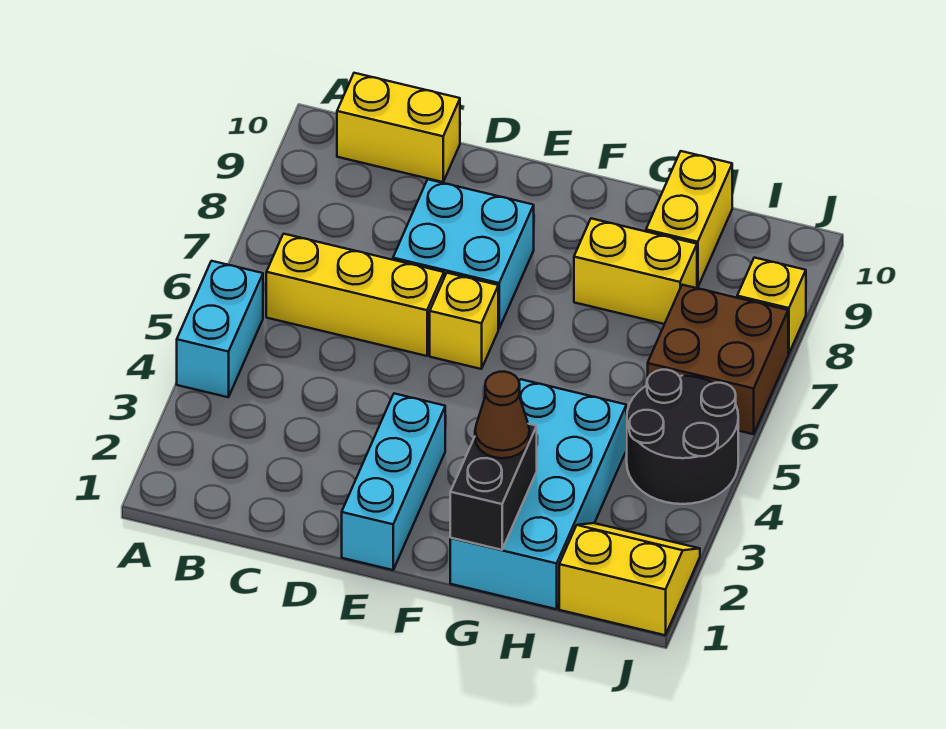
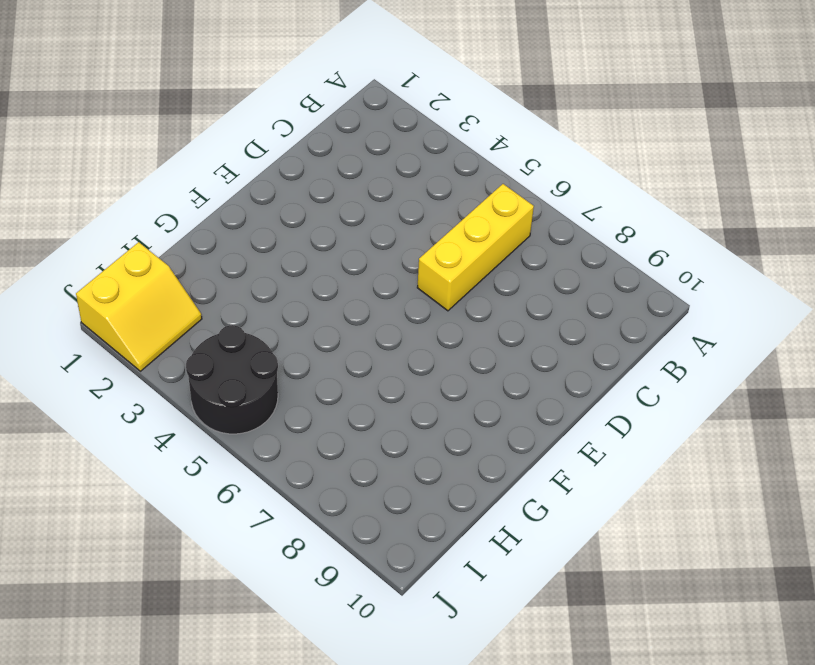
none -> cyan 1x2 brick [177,261,263,397]
none -> yellow 1x2 brick [337,73,460,182]
none -> cyan 2x2 brick [393,179,534,329]

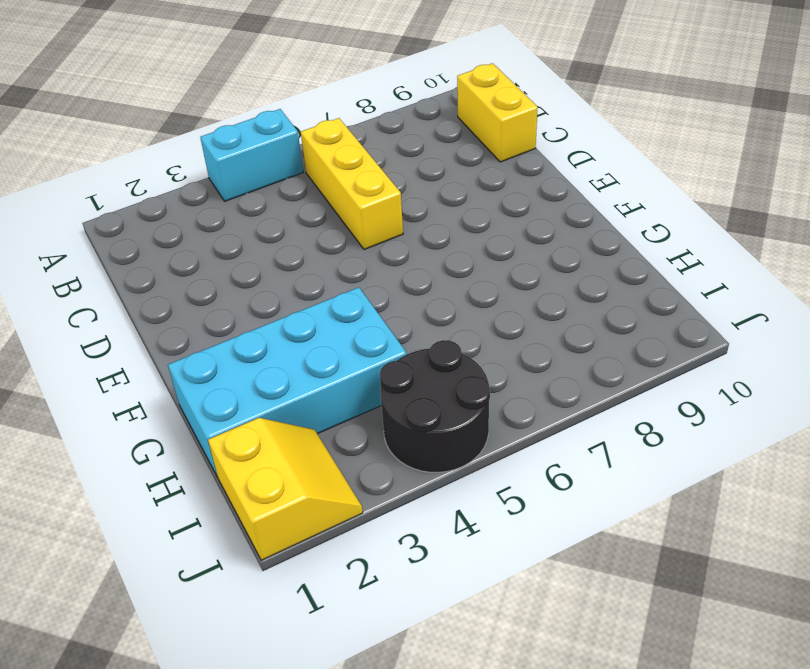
none -> cyan 2x2 brick [393,179,534,329]
none -> cyan 1x3 brick [342,394,445,570]
none -> yellow 1x1 brick [430,273,498,369]

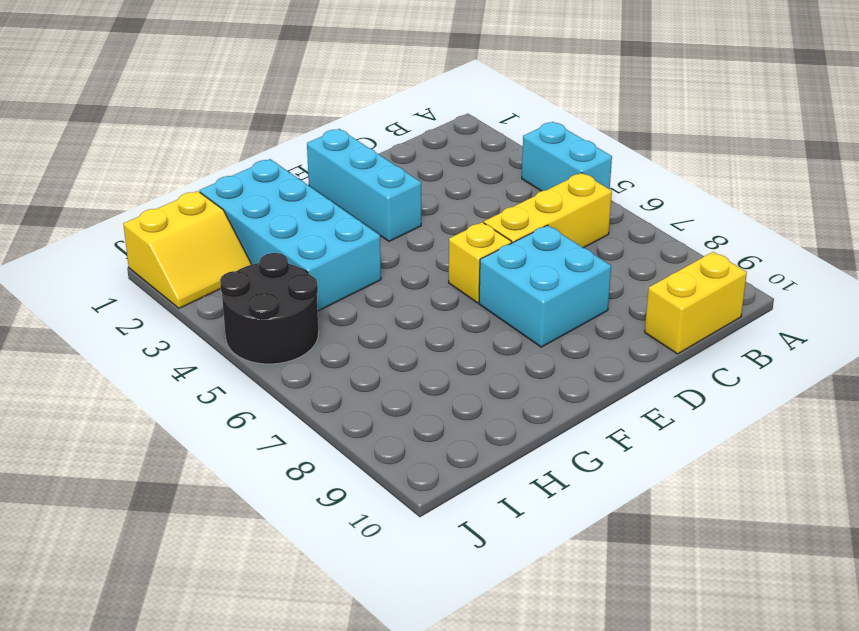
none -> yellow 1x2 brick [574,219,697,324]
none -> yellow 1x2 brick [646,151,732,288]
none -> brown 2x2 brick [648,285,788,434]

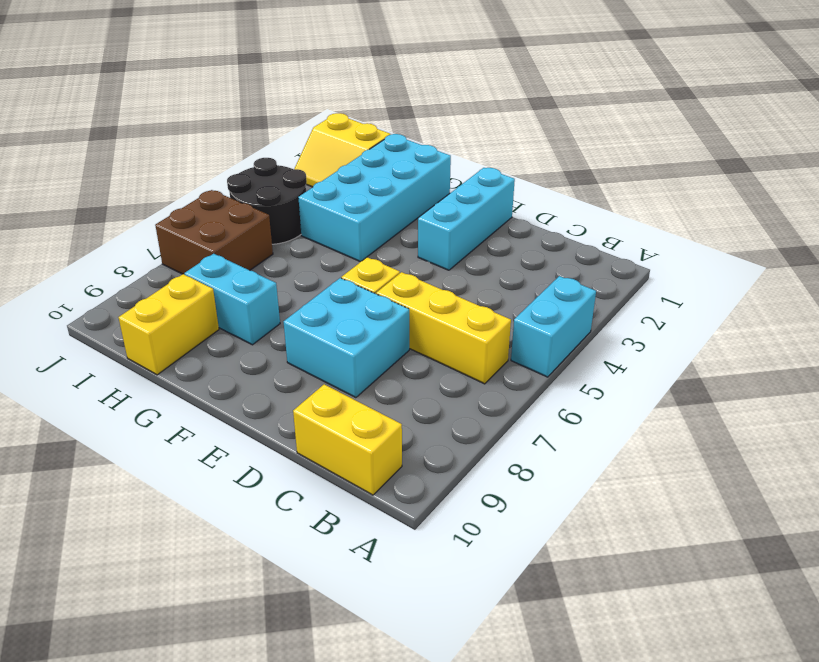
cyan 1x2 brick [185,254,280,345] -> yellow 1x2 brick [574,219,697,324]
none -> yellow 1x1 brick [737,258,806,354]
none -> black 1x2 brick [450,424,537,550]
none -> brown 1x1 cone [475,372,530,458]

